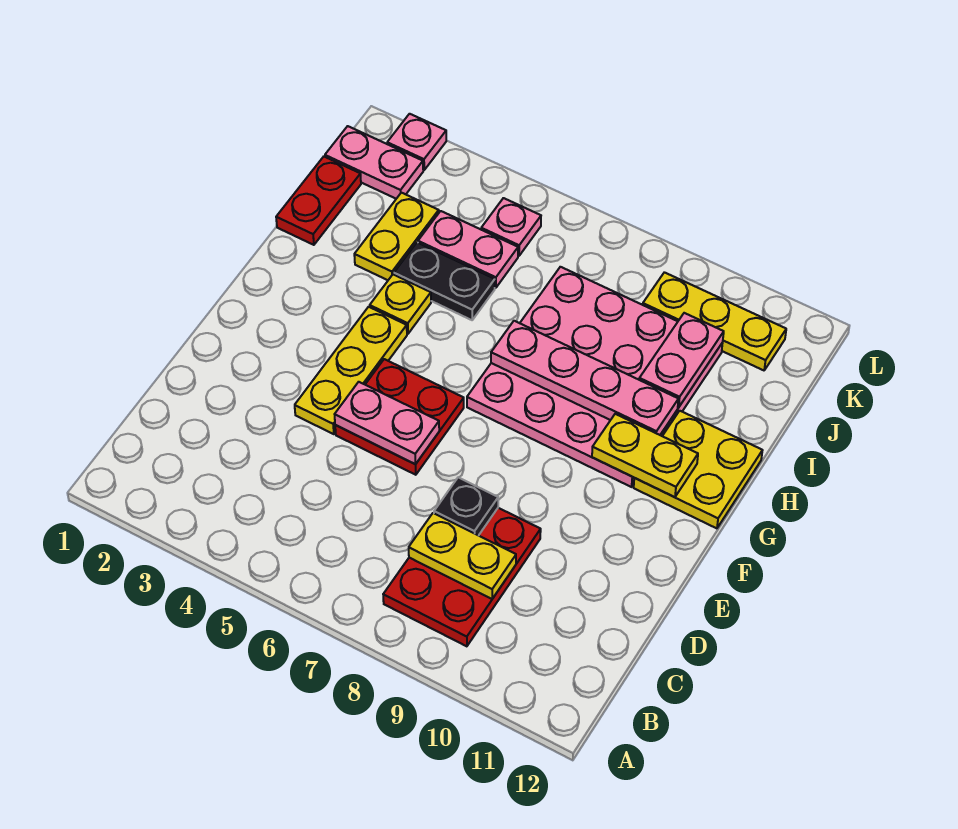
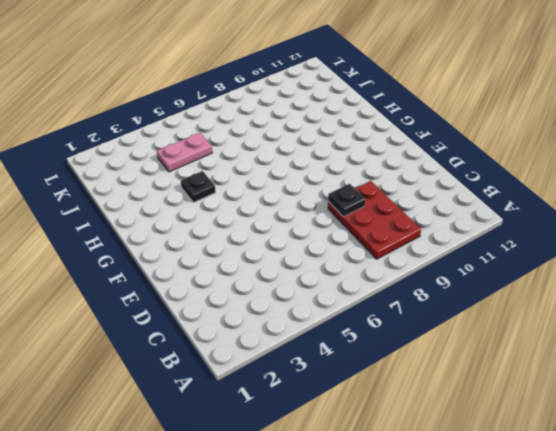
black 1x1 plate [181,171,216,202] -> yellow 1x1 plate [370,275,431,334]
none -> yellow 1x3 plate [295,307,407,434]
none -> red 2x2 plate [335,359,464,475]
none -> pink 4x4 plate [467,267,723,487]

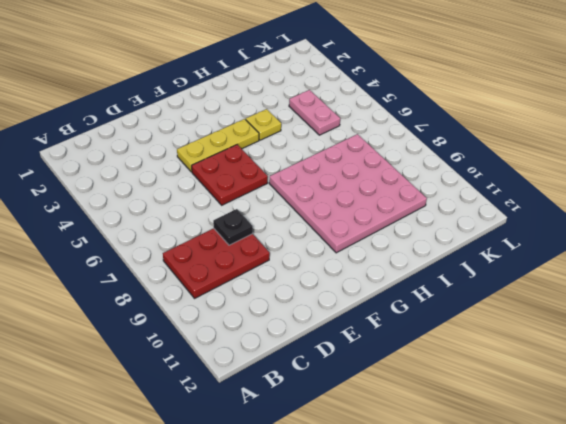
none -> yellow 2x2 plate [634,411,762,528]
none -> red 1x2 plate [276,157,361,245]
none -> yellow 1x2 plate [354,193,439,280]

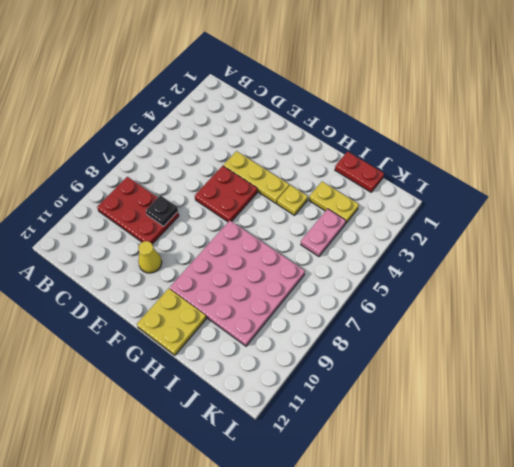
yellow 1x1 cone [138,241,162,273] -> none
none -> black 1x2 plate [394,243,495,320]
none -> pink 1x2 plate [325,126,423,199]
none -> pink 1x1 plate [481,198,541,256]

